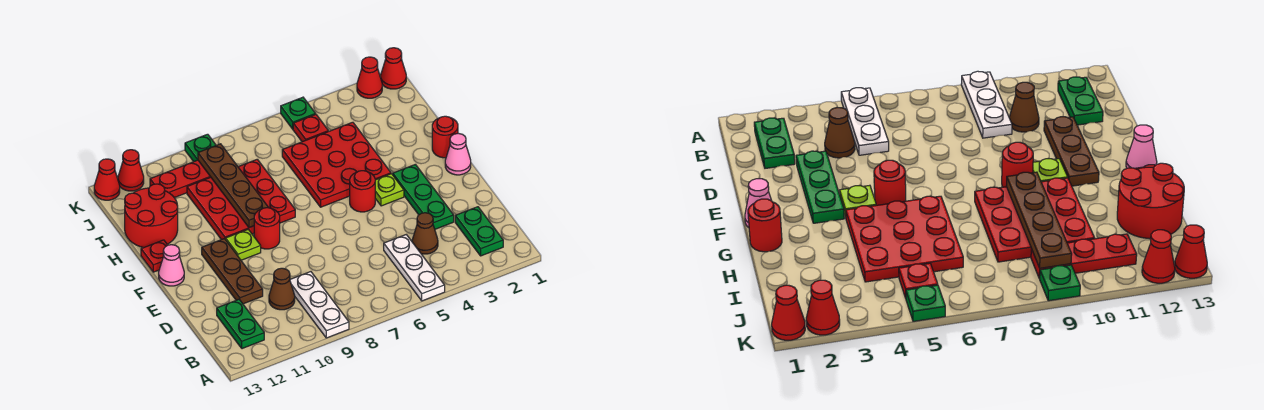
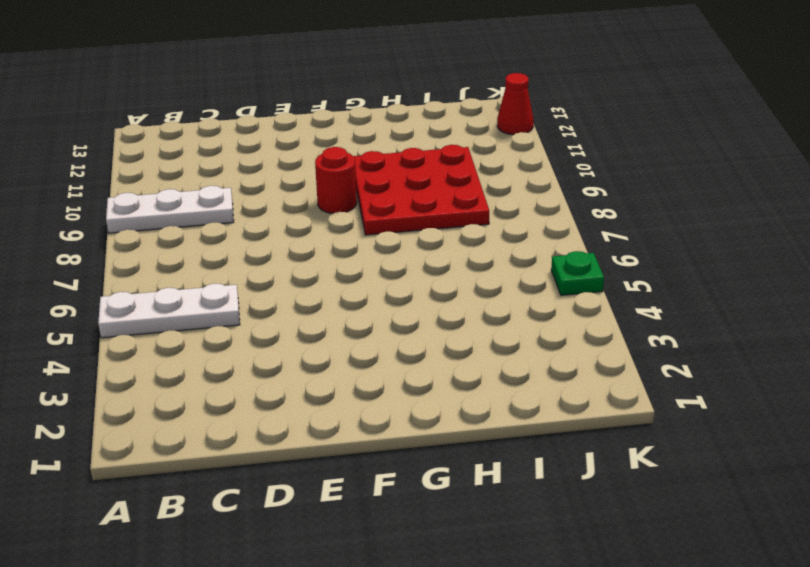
none -> green 1x2 plate [455,207,503,256]
none -> green 1x2 plate [217,299,264,349]
none -> brown 1x1 cone [412,213,438,254]

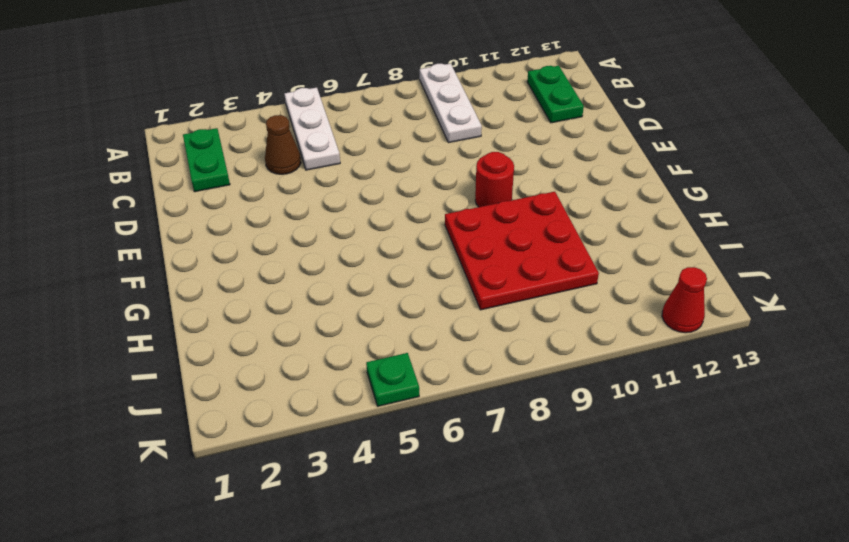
none -> brown 1x1 cone [269,268,295,310]
none -> green 1x3 plate [393,164,454,229]
none -> brown 1x3 plate [202,239,263,304]

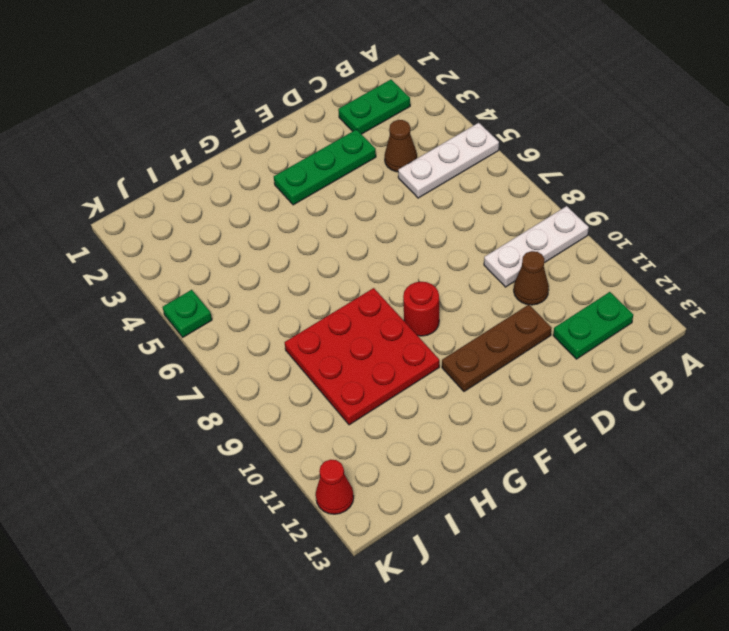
none -> pink 1x1 cone [445,133,471,175]
none -> lime 1x1 plate [375,174,404,206]
none -> red 1x1 round brick [350,171,375,212]

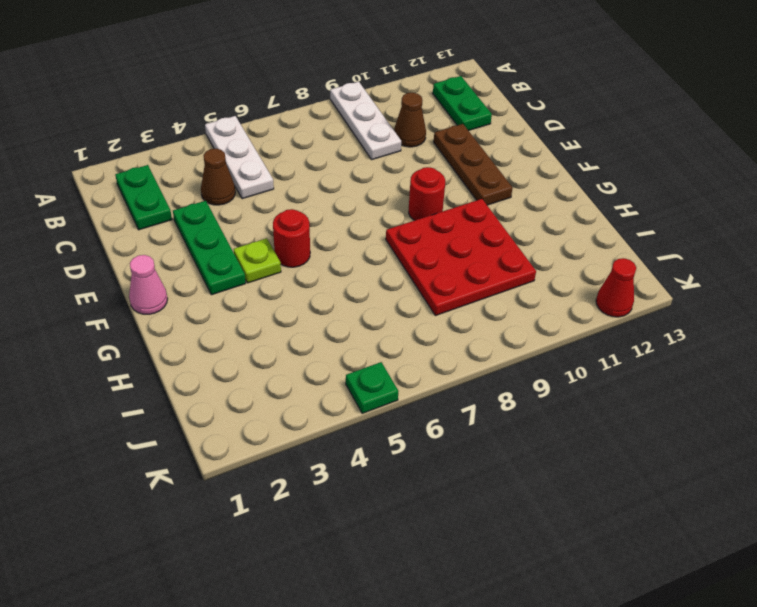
none -> lime 1x1 plate [226,229,261,260]
none -> pink 1x1 cone [159,245,184,286]
none -> red 1x1 round brick [432,116,458,158]

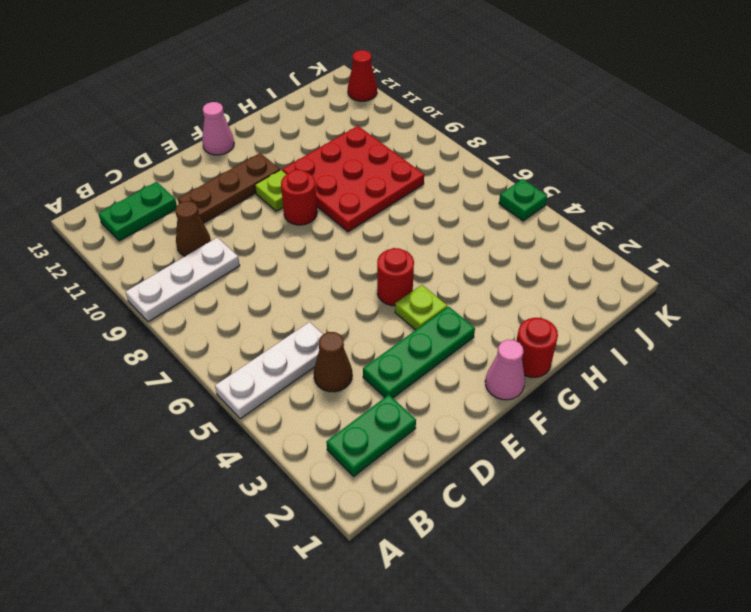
none -> red 3x3 plate [282,122,391,207]
none -> red 1x1 plate [141,240,167,272]
none -> red 2x2 round brick [125,184,178,248]

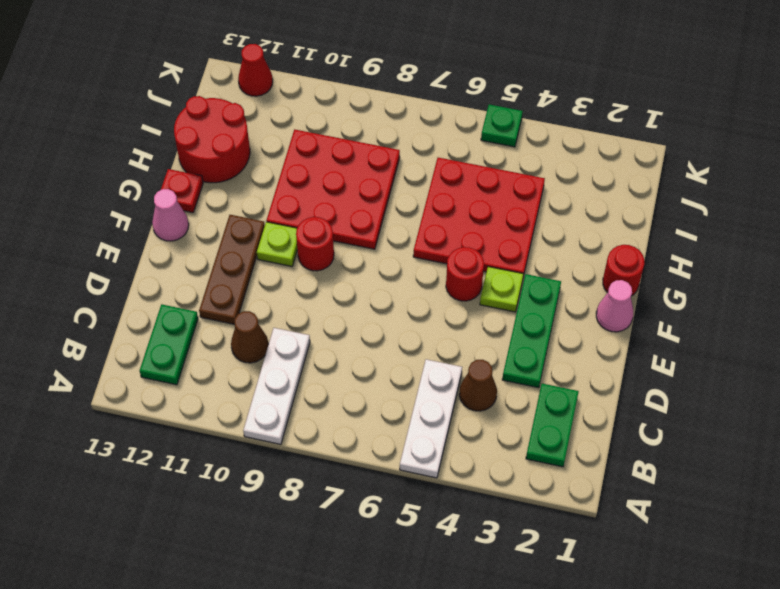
none -> red 1x1 plate [293,115,328,142]
none -> red 1x3 plate [150,160,210,198]
none -> red 1x1 cone [381,48,406,89]

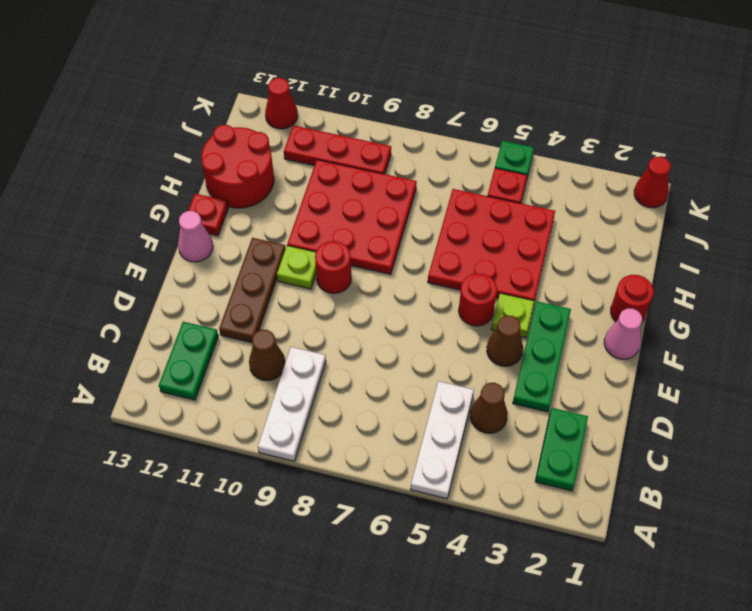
brown 1x1 cone [487,316,523,366] -> none
none -> red 1x1 cone [357,57,382,98]
none -> green 1x1 plate [185,134,216,162]
none -> red 1x1 cone [94,159,120,200]

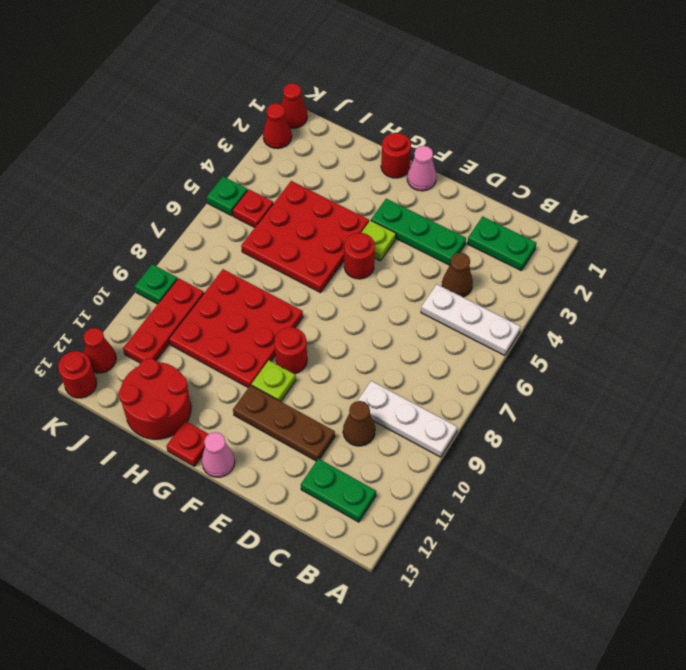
red 1x1 round brick [58,351,97,398] -> red 1x1 cone [94,159,120,200]
none -> brown 1x4 plate [198,144,268,228]

